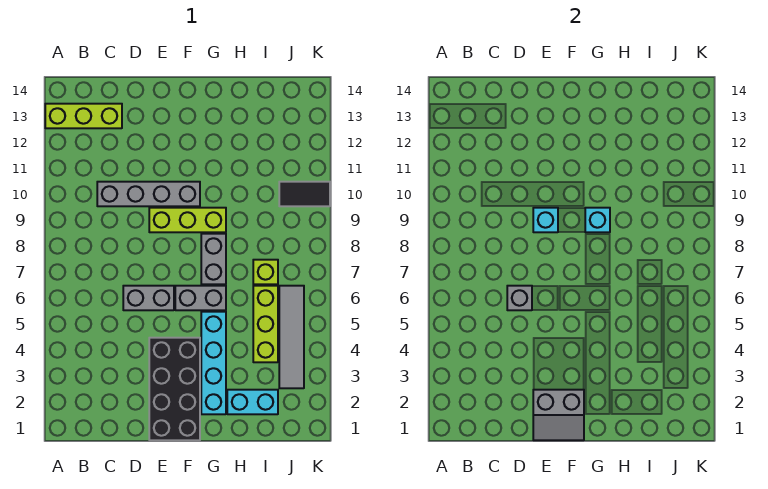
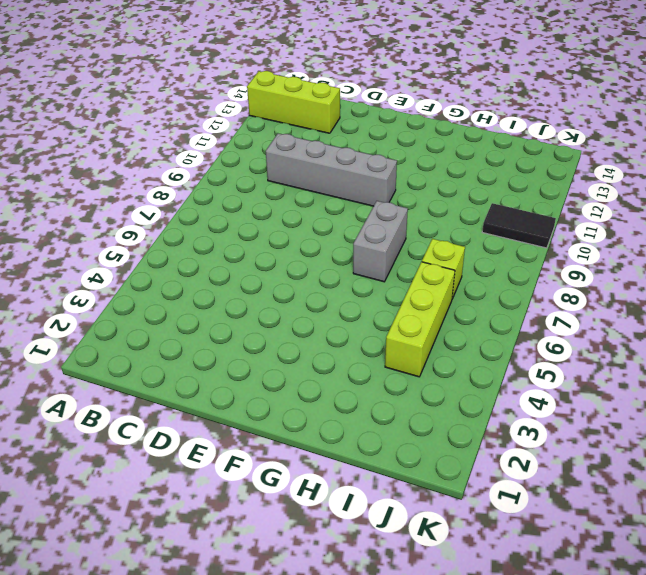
none -> grey 1x2 brick [123,286,174,310]
none -> black 2x4 brick [149,338,200,440]
none -> lime 1x3 brick [149,208,226,232]

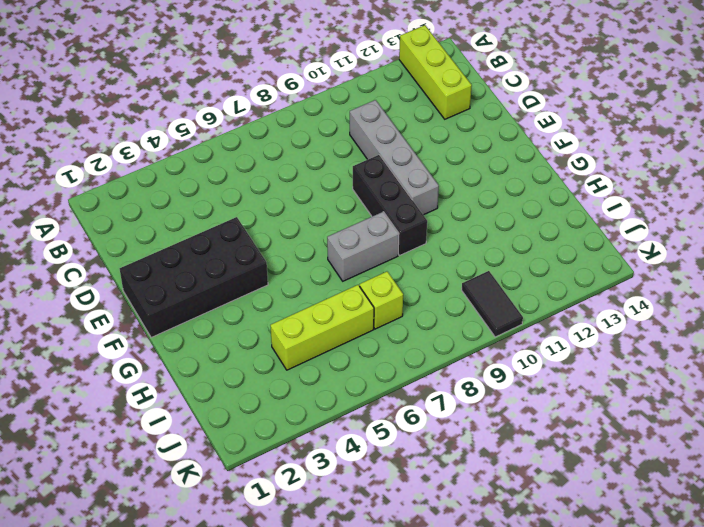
black 1x3 brick [353,155,427,256] -> lime 1x3 brick [149,208,226,232]
none -> grey 1x2 brick [123,286,174,310]
none -> grey 1x2 brick [175,286,226,310]
none -> cyan 1x4 brick [201,312,226,414]

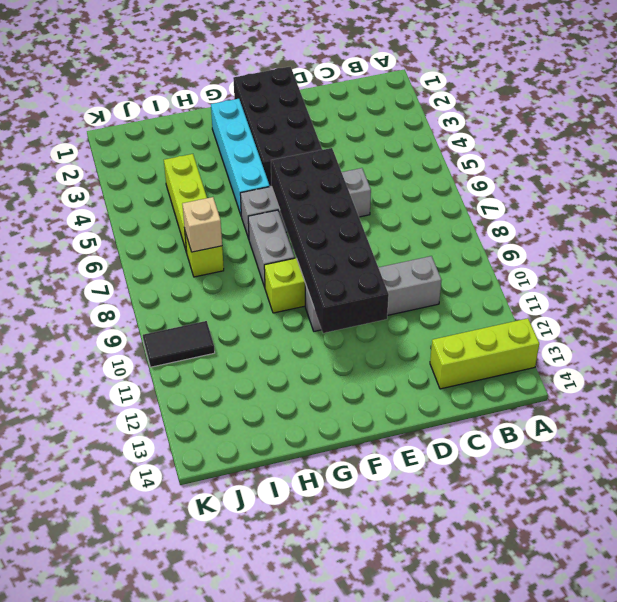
black 2x6 brick [271,148,389,333] -> cyan 1x1 brick [533,208,558,232]
tan 1x1 brick [182,197,222,252] -> none
none -> cyan 1x2 brick [227,390,278,414]
none -> grey 1x4 tile [279,286,304,388]
none -> grey 1x1 brick [507,286,532,310]

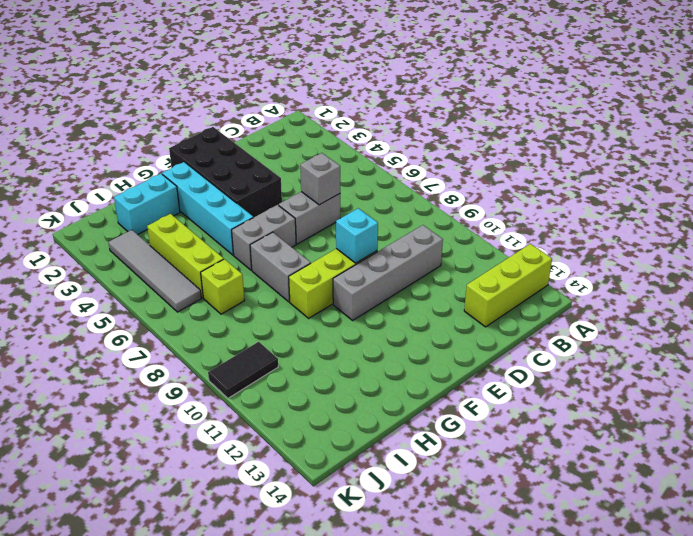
none -> grey 2x2 slope [533,390,584,440]
none -> cyan 1x1 brick [585,208,610,232]

